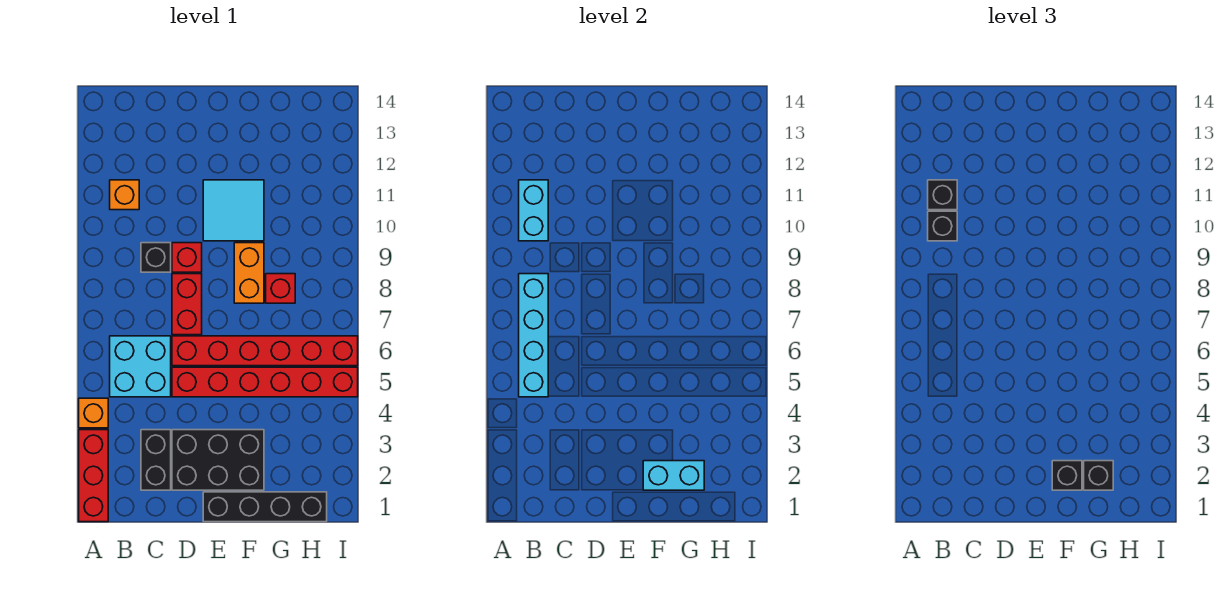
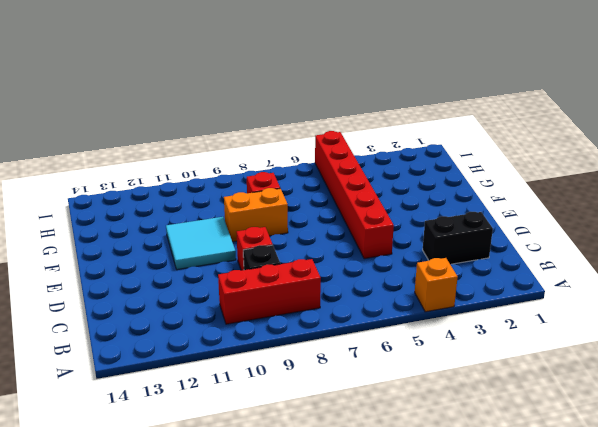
red 1x3 brick [218,259,321,324] -> red 1x3 brick moved to [79,430,108,522]
none -> cyan 2x2 brick [110,336,171,397]
none -> orange 1x1 brick [110,180,139,210]
none -> black 2x3 brick [172,430,264,490]

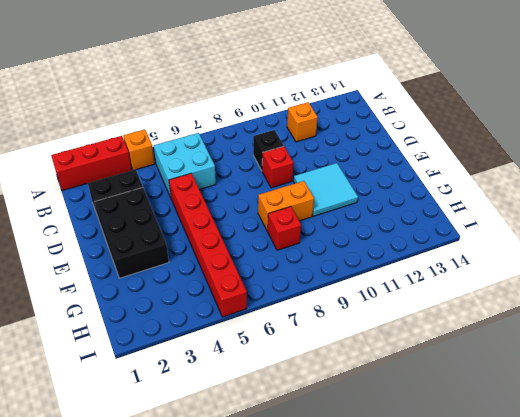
none -> red 1x6 brick [172,336,358,366]
none -> red 1x2 brick [172,274,202,335]
none -> black 1x4 brick [203,492,327,522]

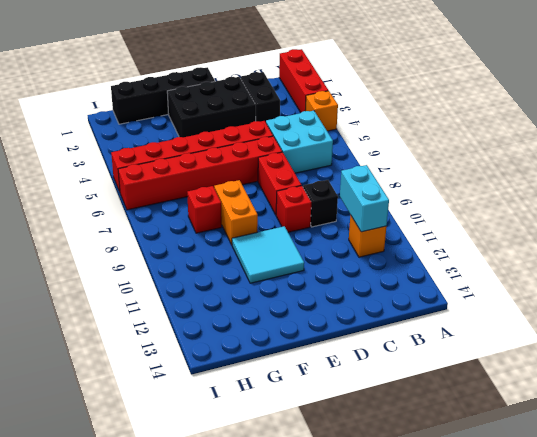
none -> cyan 1x4 brick [519,274,548,397]
none -> cyan 1x2 brick [643,461,704,490]
none -> black 1x1 brick [928,211,957,241]

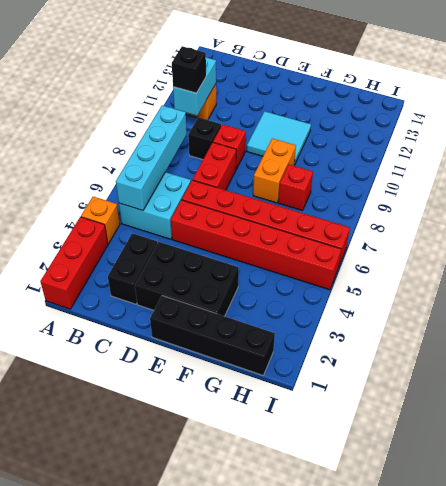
none -> cyan 1x2 brick [643,461,704,490]
none -> black 1x1 brick [928,180,957,210]
none -> black 1x1 brick [1052,461,1082,490]

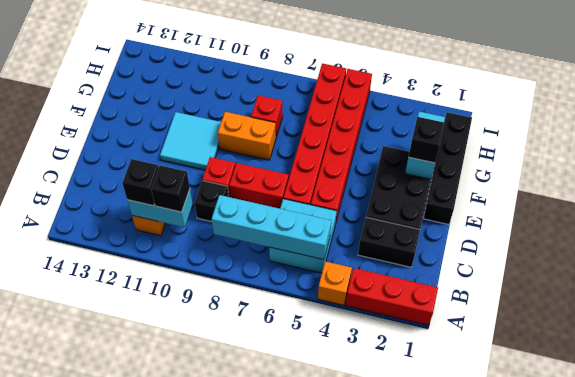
none -> black 1x1 brick [1084,461,1113,490]

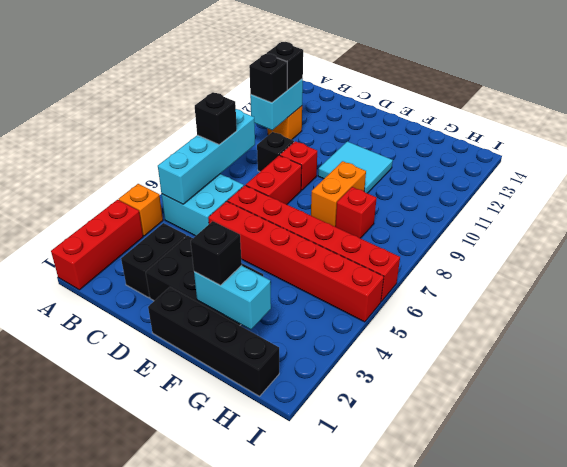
black 1x1 brick [195,92,237,145] -> black 1x1 brick moved to [1084,461,1113,490]

